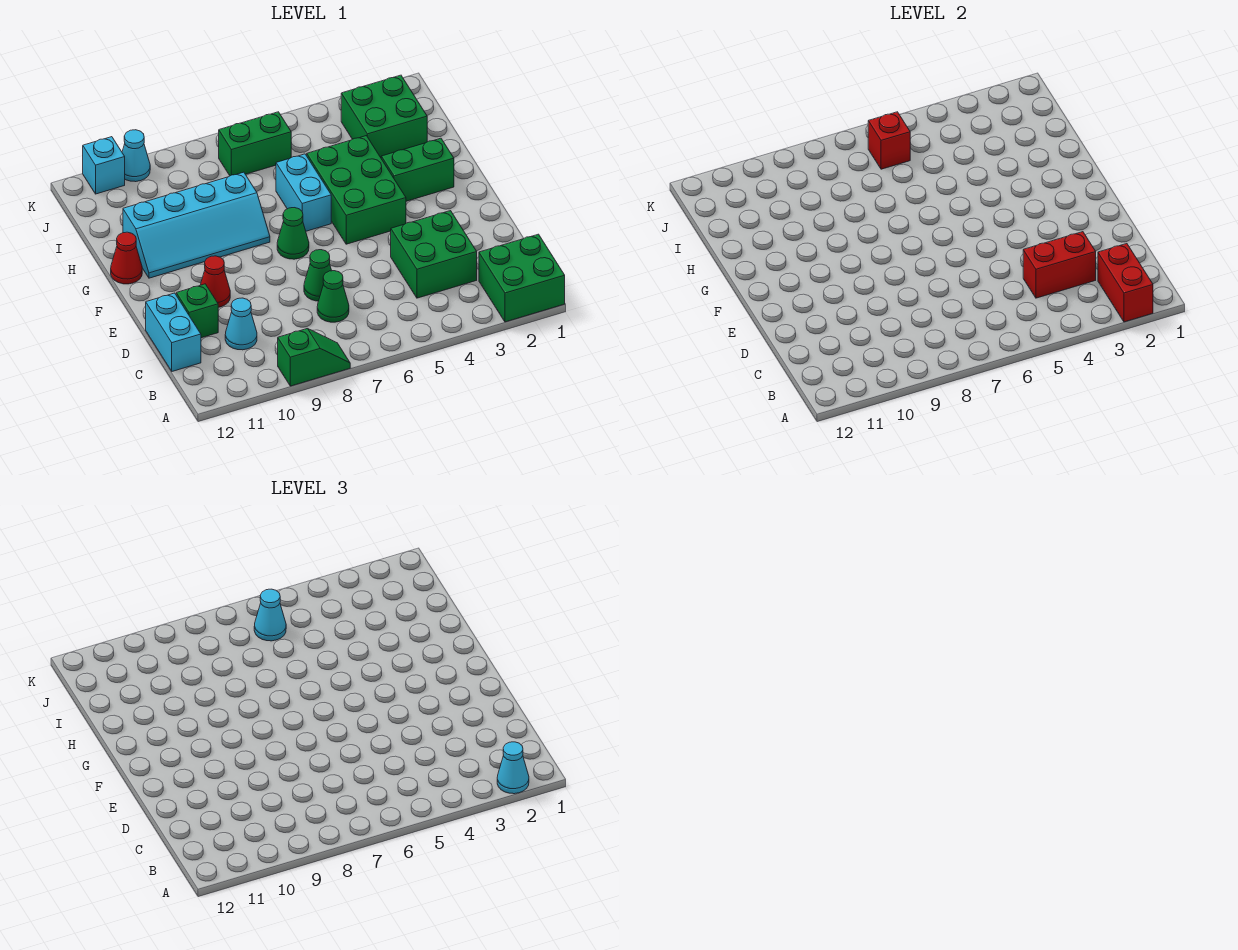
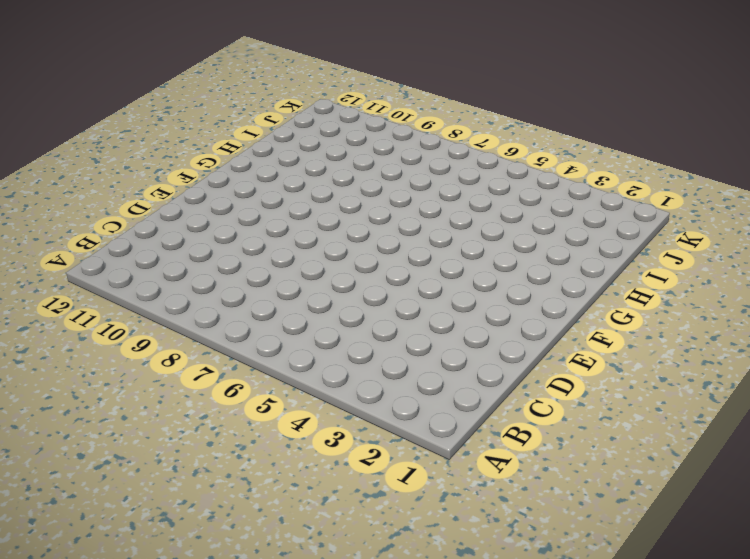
none -> green 2x2 brick [479,234,565,322]
none -> green 1x2 slope [278,329,350,386]
none -> green 2x2 brick [391,211,477,298]

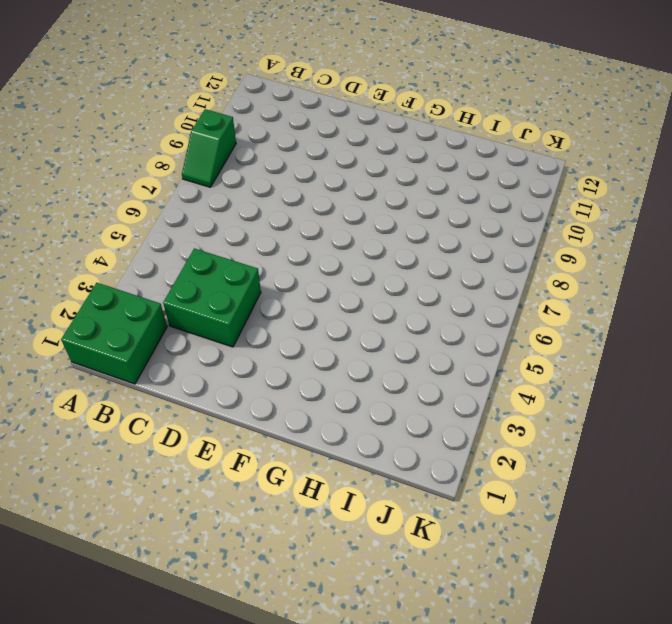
none -> green 1x1 cone [317,271,349,322]
none -> cyan 1x1 cone [225,298,257,350]
none -> cyan 1x2 brick [146,293,201,371]

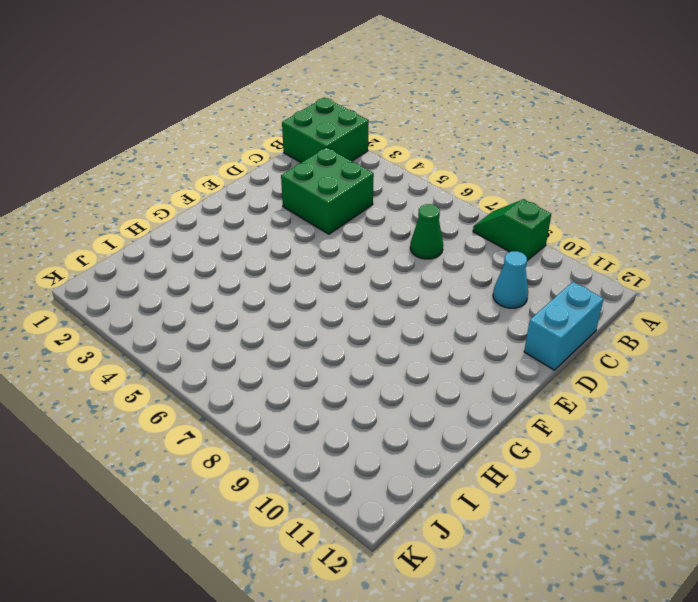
none -> green 1x1 cone [304,250,332,301]
none -> green 1x1 brick [176,284,218,338]
none -> red 1x1 cone [201,256,230,307]

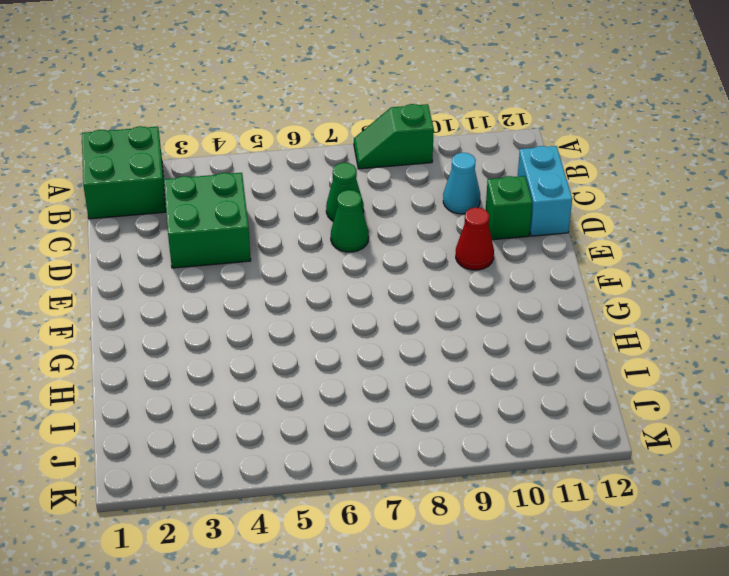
none -> green 2x3 brick [307,136,406,244]
none -> green 1x1 cone [277,208,309,259]
none -> green 1x2 brick [381,138,454,201]

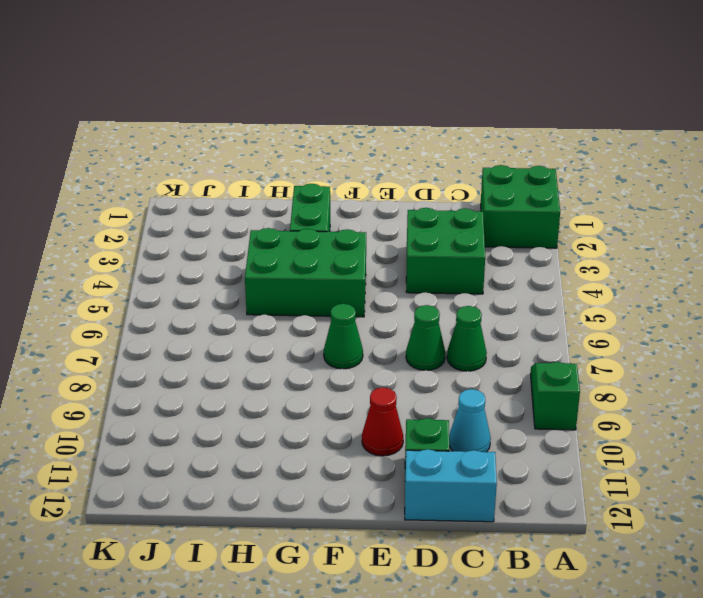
none -> cyan 1x2 brick [276,154,331,231]
none -> cyan 2x4 slope [123,172,270,278]
none -> red 1x1 cone [111,232,142,284]

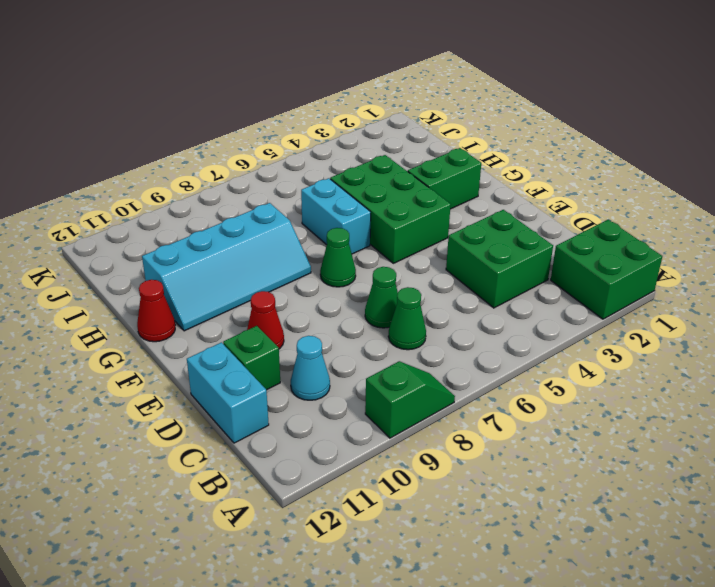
none -> green 2x2 brick [341,75,427,157]
none -> green 1x2 brick [219,112,291,176]
none -> cyan 1x1 cone [122,130,150,182]

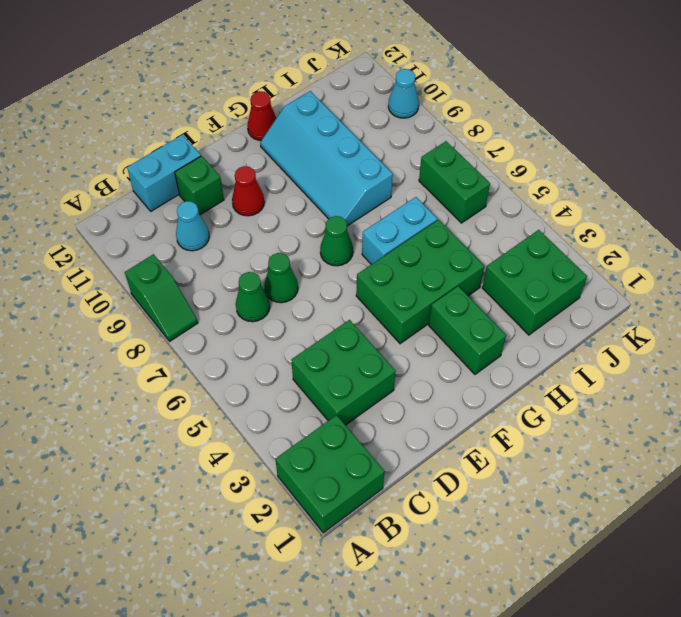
none -> cyan 1x1 brick [83,137,125,194]
none -> red 1x2 brick [1098,244,1153,322]
none -> red 1x2 brick [1023,232,1096,298]

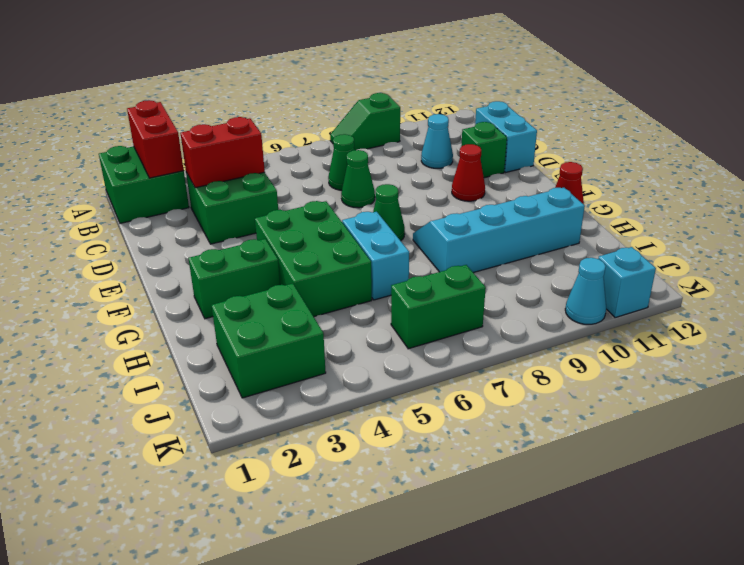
none -> red 1x1 brick [868,112,910,169]
none -> cyan 1x1 cone [497,742,529,794]
none -> cyan 1x1 cone [254,589,286,641]

